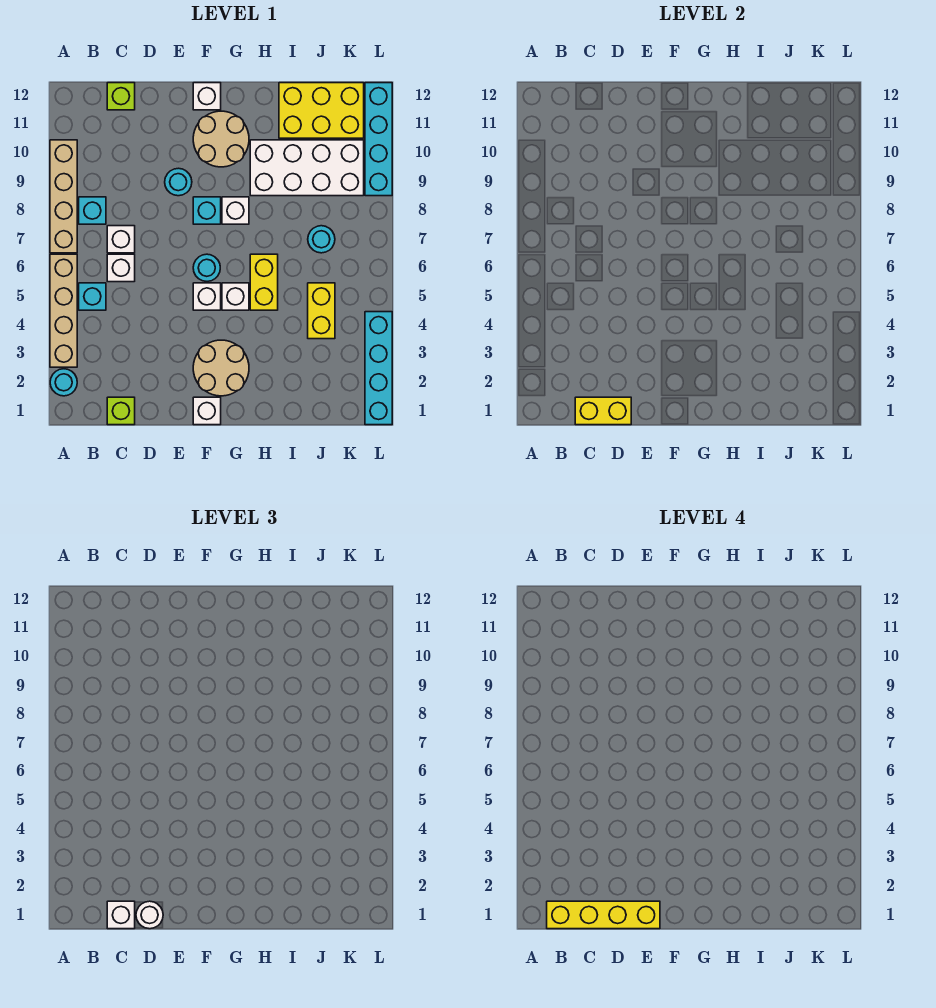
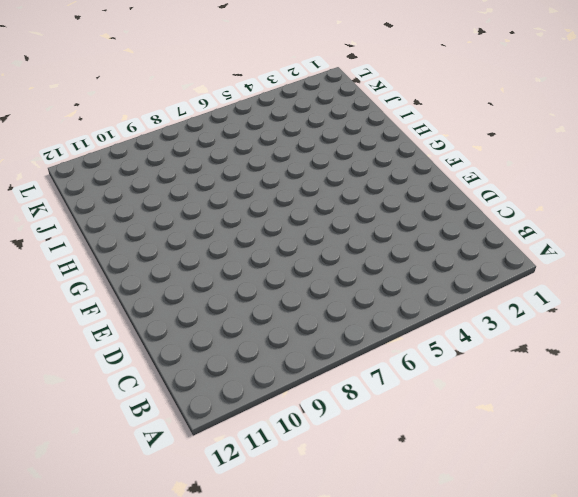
none -> cyan 1x1 round brick [50,369,77,396]
none -> tan 1x4 brick [50,254,77,367]
none -> tan 1x4 brick [50,140,77,253]
none -> cyan 1x1 brick [79,283,106,310]

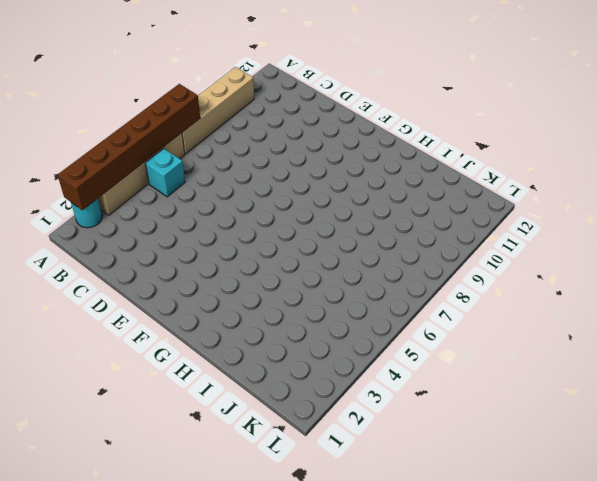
brown 1x6 brick [58,84,200,210] -> none
none -> cyan 1x1 brick [79,197,106,224]
none -> lime 1x1 brick [107,397,135,425]
none -> white 1x1 brick [107,254,135,282]
none -> white 1x1 brick [107,226,135,253]

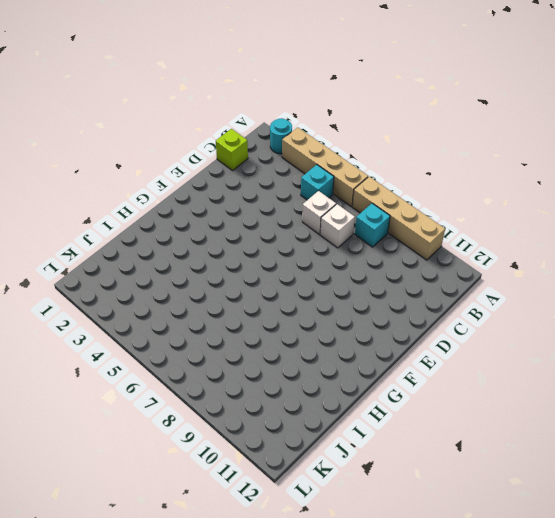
none -> lime 1x1 brick [107,83,135,110]
none -> cyan 1x1 round brick [165,168,192,196]
none -> white 1x1 brick [193,397,221,425]
none -> tan 2x2 round brick [193,340,249,396]

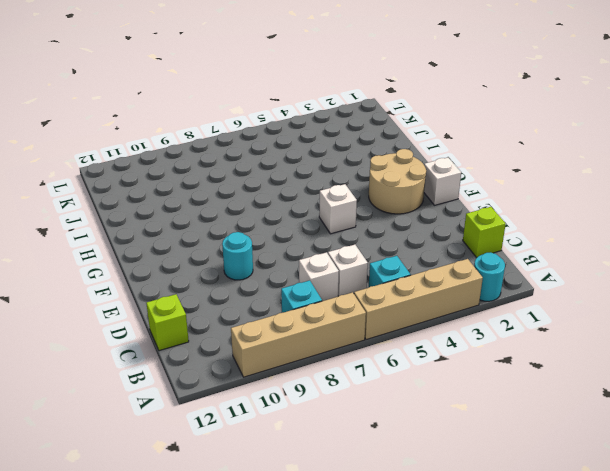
none -> cyan 1x1 round brick [193,254,220,281]
none -> cyan 1x1 brick [193,197,221,224]
none -> tan 2x2 round brick [193,111,249,167]
none -> white 1x1 brick [193,83,221,110]

